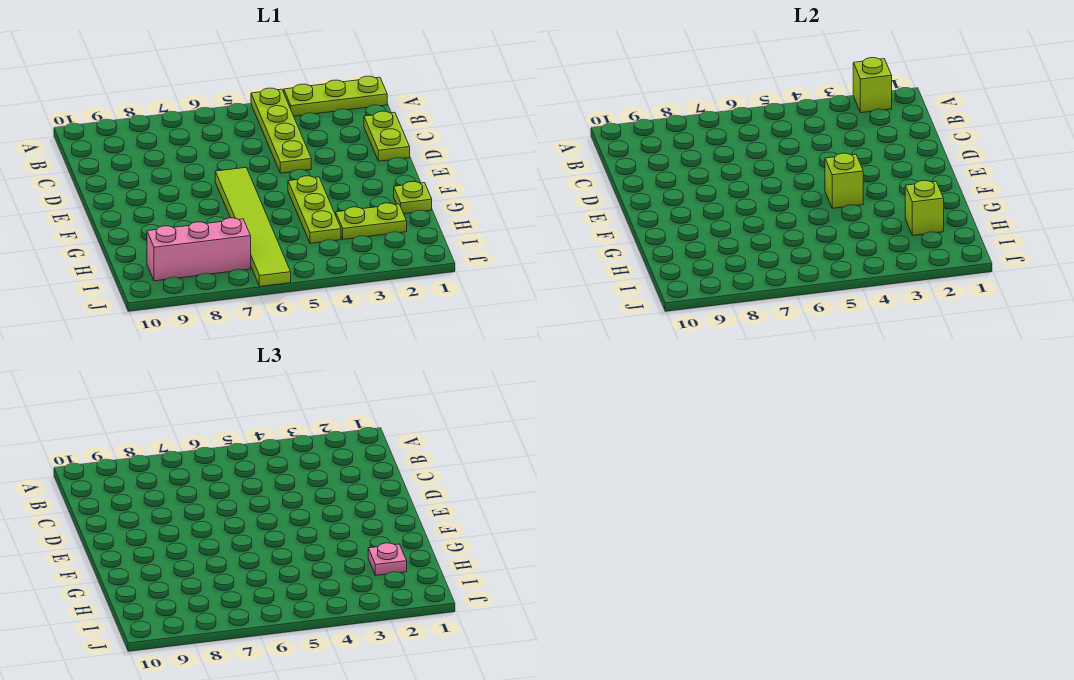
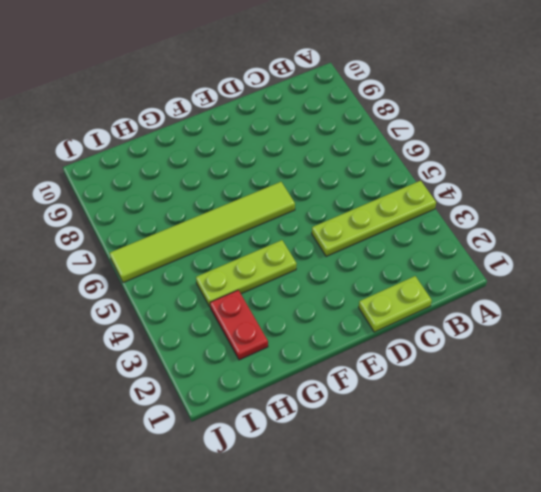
red 1x2 plate [210,290,268,360] -> lime 1x2 plate [336,203,407,239]
none -> lime 1x3 plate [284,76,387,116]
none -> lime 1x1 plate [394,182,432,214]
none -> pink 1x3 brick [147,218,251,281]

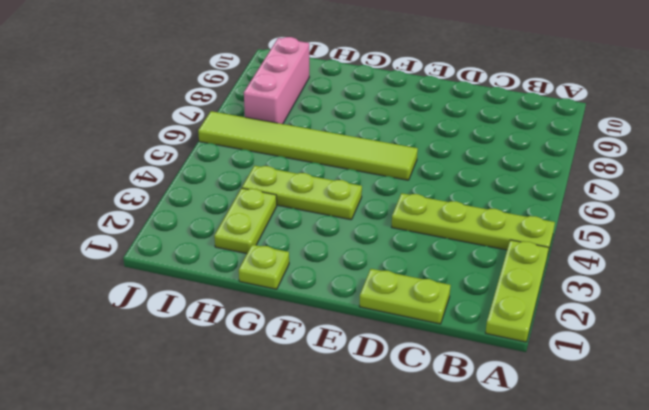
none -> lime 1x1 brick [853,58,892,113]
none -> lime 1x1 brick [825,153,863,208]
none -> lime 1x1 brick [905,180,944,235]

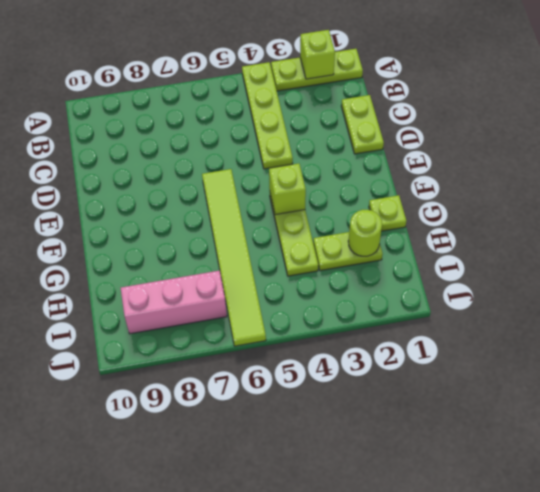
lime 1x1 round brick [348,210,382,256] -> lime 1x1 brick [905,180,944,235]
none -> pink 1x1 plate [368,543,407,575]

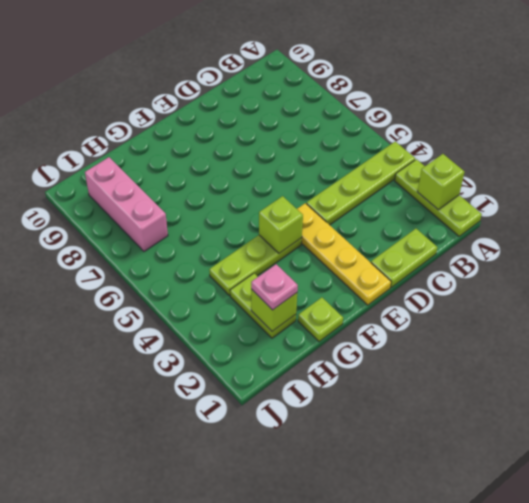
yellow 1x4 plate [297,203,391,305] -> none
none -> lime 1x6 tile [215,168,291,286]

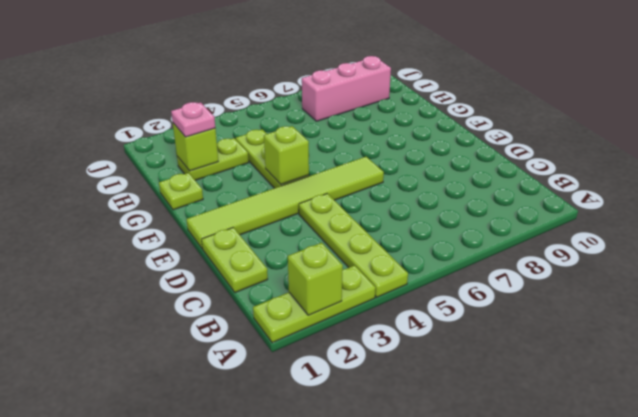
lime 1x6 tile [186,157,384,249] -> lime 1x6 tile turned to [215,168,291,286]

